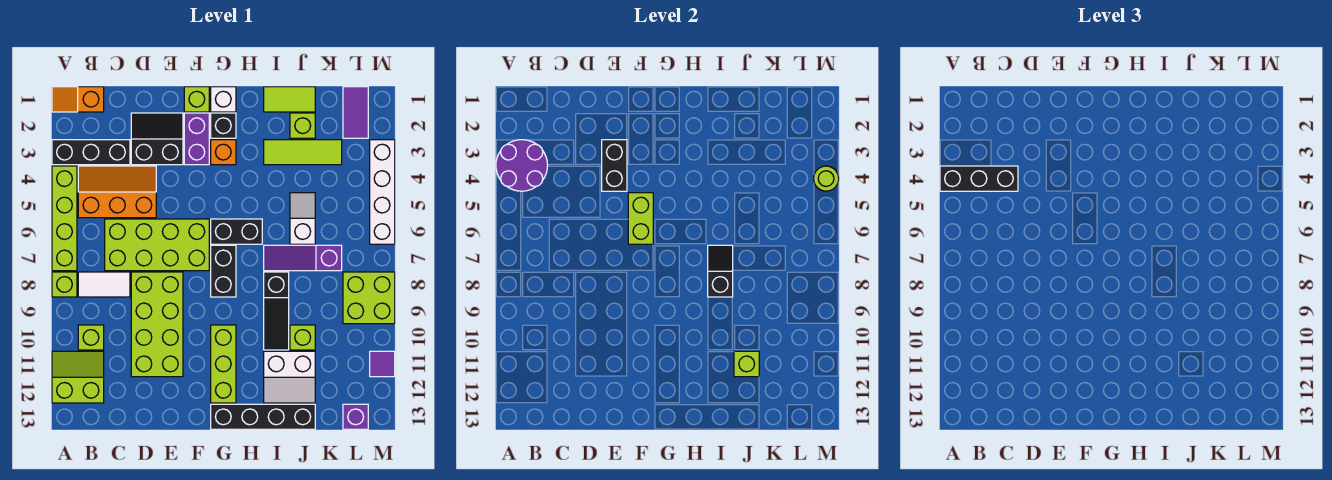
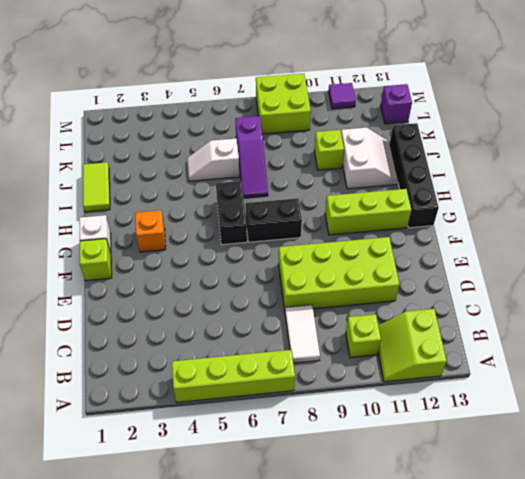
none -> orange 1x2 slope [52,87,104,112]
none -> black 1x3 brick [52,140,130,165]
none -> lime 1x1 brick [52,272,77,297]
none -> orange 2x3 slope [78,166,156,218]

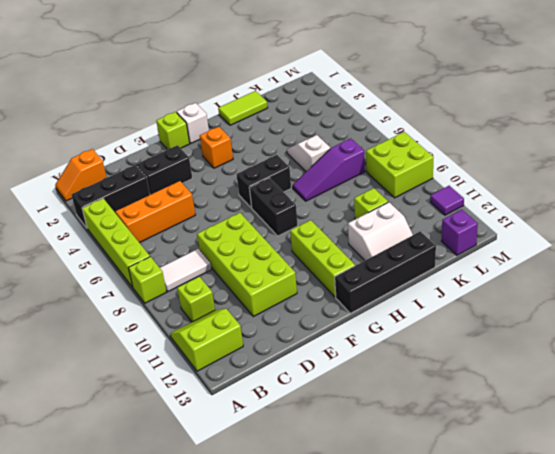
none -> lime 2x4 brick [105,219,209,271]
none -> purple 1x2 brick [184,113,209,165]
none -> black 1x1 brick [211,113,236,138]
none -> lime 1x3 tile [264,140,342,165]

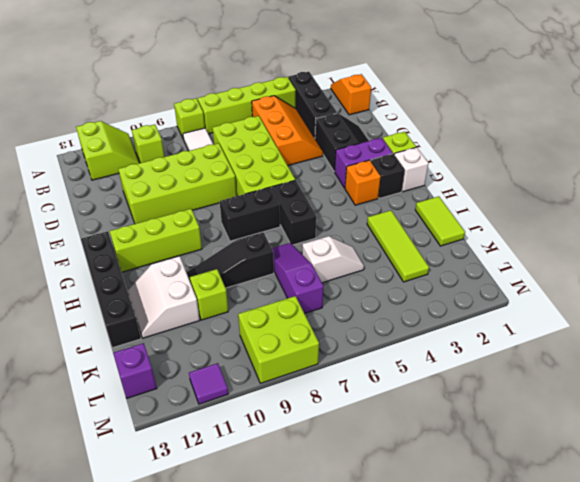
none -> lime 1x1 brick [290,113,315,138]
none -> purple 1x2 tile [343,87,368,138]
none -> white 1x4 brick [370,140,395,244]
none -> purple 2x2 round brick [496,140,548,191]

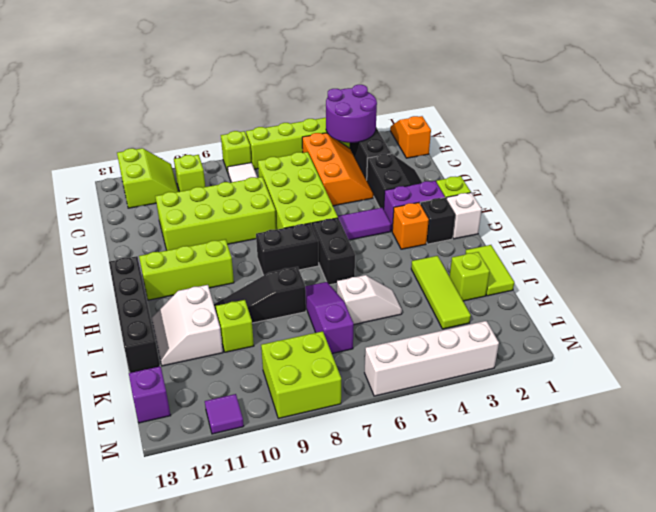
purple 1x2 tile [338,208,391,240] -> purple 1x2 tile moved to [343,87,368,138]
none -> black 1x2 brick [602,140,627,191]
none -> lime 1x2 brick [628,193,653,244]
none -> black 1x2 slope [708,245,733,297]
none -> lime 1x1 brick [734,351,759,377]

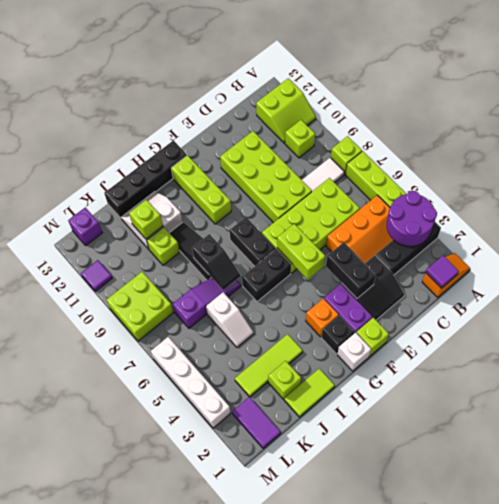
purple 1x1 tile [426,256,459,288] -> none
none -> lime 1x1 round brick [814,166,839,191]
none -> black 1x3 brick [940,166,1018,191]

